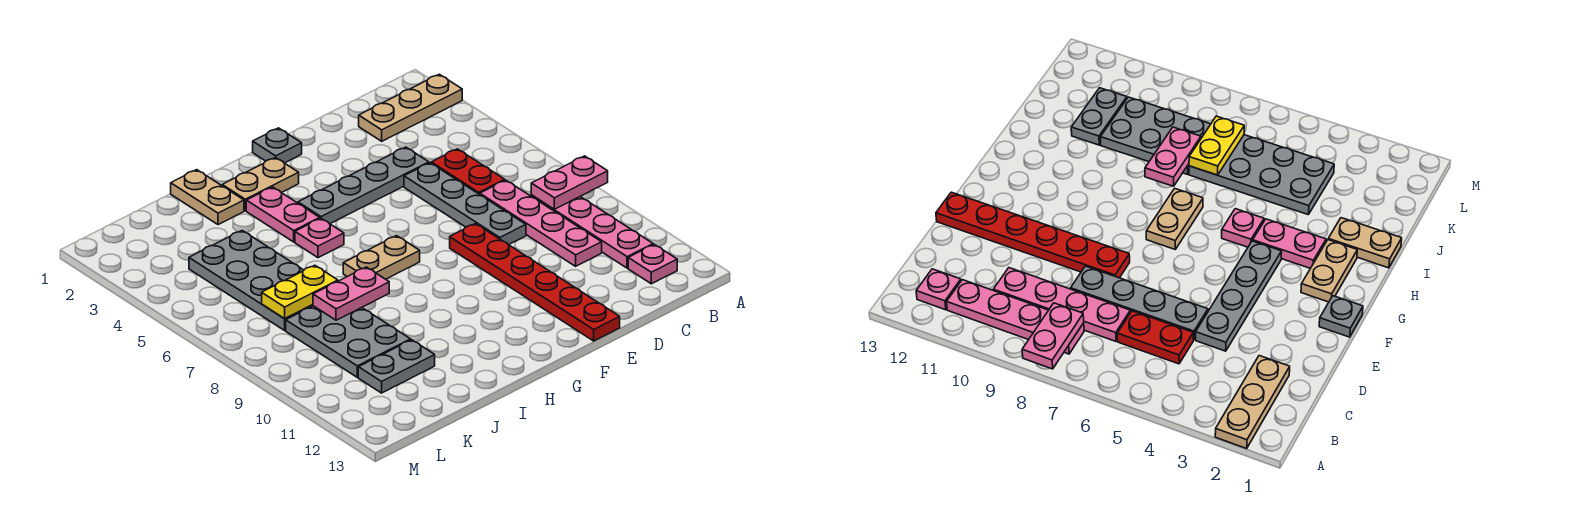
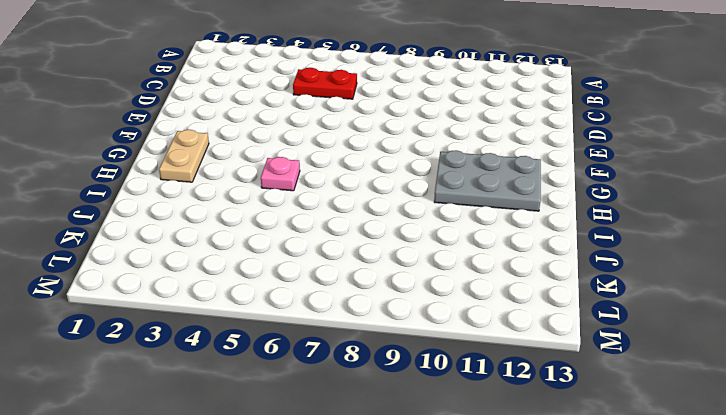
grey 2x3 plate [434,150,541,211] -> grey 2x3 plate moved to [286,306,411,377]
none -> tan 1x3 plate [359,74,462,141]
none -> pink 1x4 plate [531,195,653,268]
none -> pink 1x1 plate [628,244,677,284]

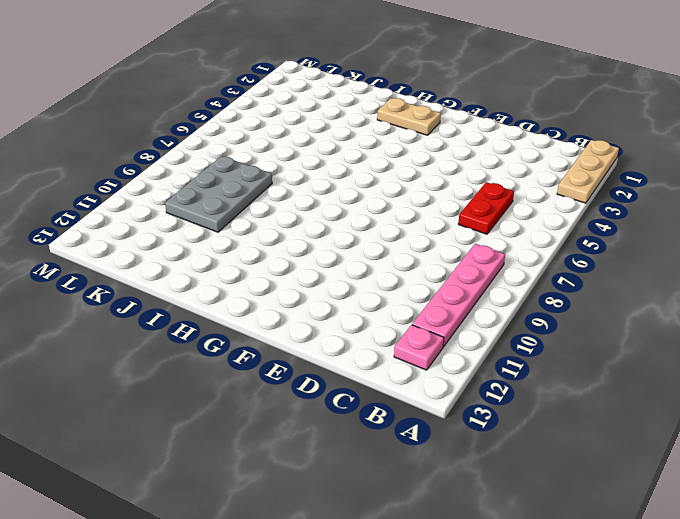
tan 1x3 plate [557,140,619,203] -> tan 1x3 plate turned to [359,74,462,141]
none -> pink 1x4 plate [480,180,602,266]
none -> grey 1x4 plate [298,147,429,224]
none -> grey 1x4 plate [404,163,526,245]

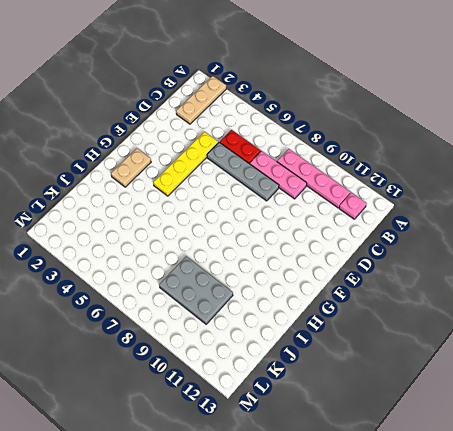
pink 1x3 plate [250,151,307,199] -> pink 1x4 plate [480,180,602,266]
yellow 1x4 plate [153,132,218,196] -> grey 1x4 plate [298,147,429,224]
none -> red 1x6 plate [450,224,620,341]
none -> grey 1x1 plate [253,128,302,163]
none -> tan 1x2 plate [343,236,420,279]

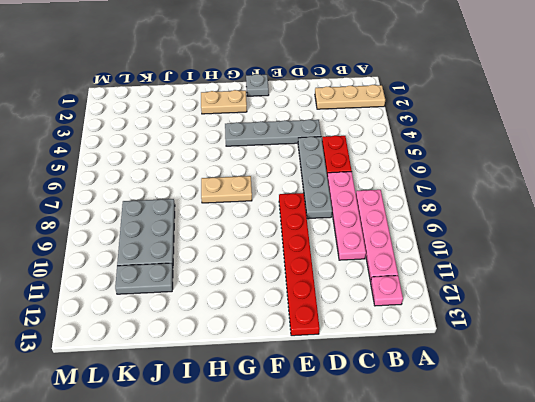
none -> pink 1x2 plate [246,187,320,242]
none -> pink 1x1 plate [295,218,344,258]
none -> tan 1x2 plate [171,170,244,225]

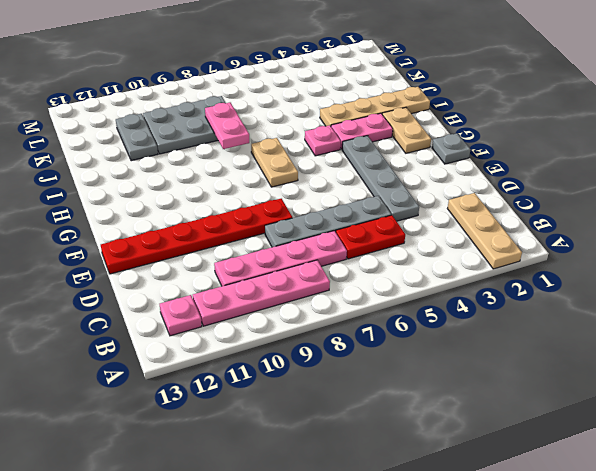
tan 1x4 plate [320,87,430,126] -> tan 1x2 plate [171,170,244,225]
none -> grey 2x4 plate [189,231,313,330]
none -> pink 1x2 plate [531,156,608,209]
none -> yellow 1x2 plate [262,265,338,319]

